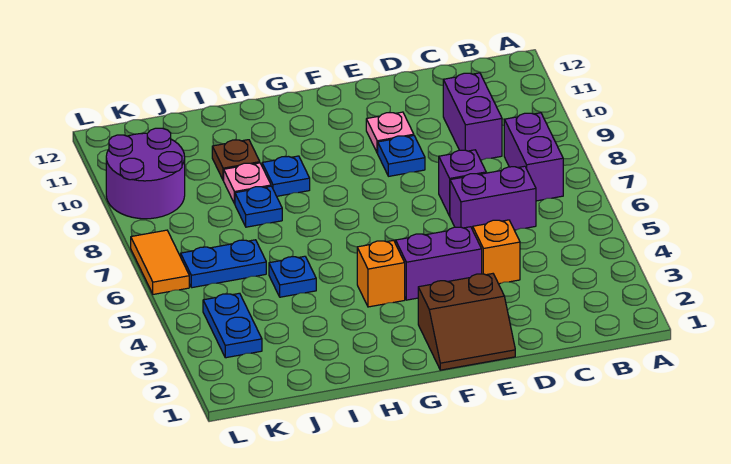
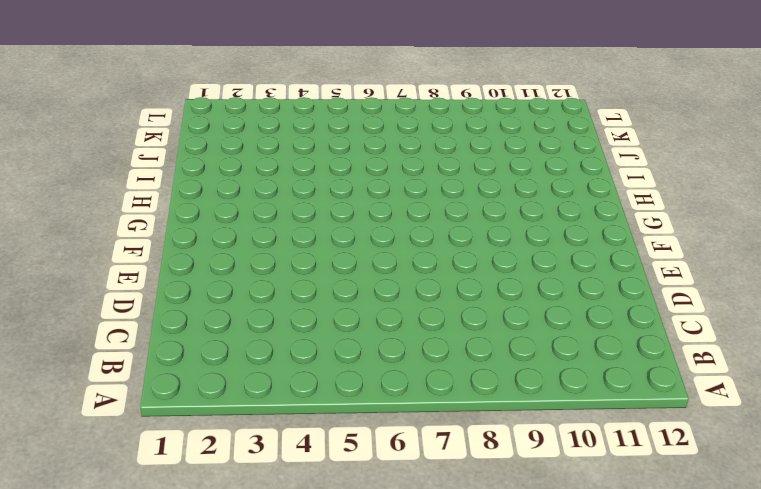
none -> purple 1x2 brick [504,113,563,201]
none -> purple 1x2 brick [450,166,536,230]
none -> purple 1x2 brick [443,73,502,160]

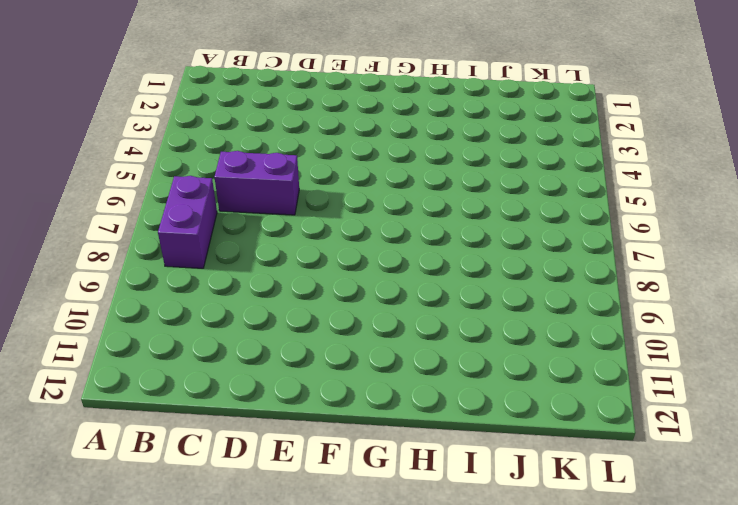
none -> purple 1x2 brick [443,73,502,160]
none -> orange 1x1 brick [473,220,520,284]
none -> purple 1x1 brick [439,150,486,216]

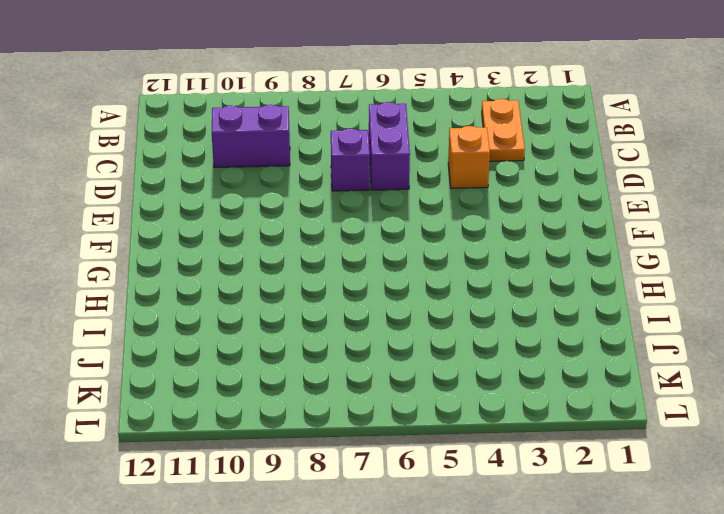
orange 1x2 plate [482,99,525,161] -> none
none -> purple 1x2 brick [504,113,563,201]
none -> brown 2x2 slope [418,274,515,370]
none -> purple 1x2 brick [396,227,482,300]

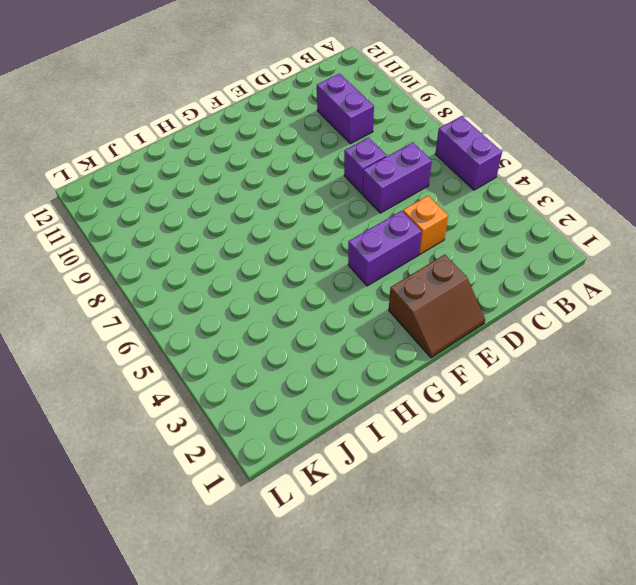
purple 1x2 brick [435,116,502,190] -> purple 1x2 brick moved to [504,113,563,201]
none -> blue 1x1 plate [378,136,425,176]
none -> pink 1x1 plate [366,112,414,153]
none -> orange 1x1 brick [357,240,405,307]

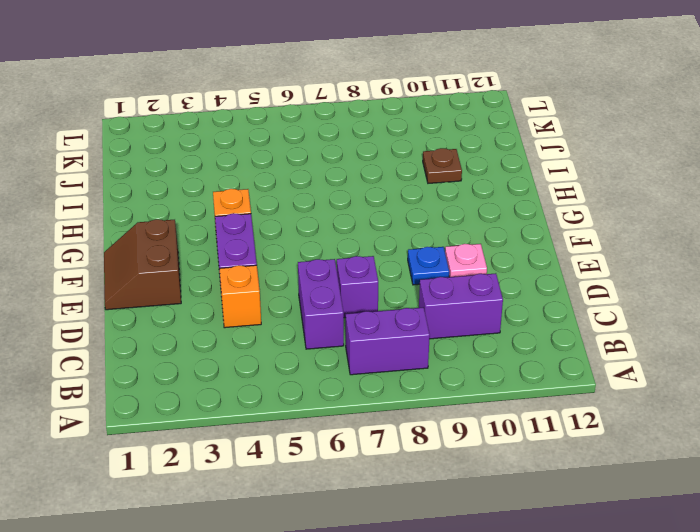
none -> blue 1x1 plate [262,156,310,196]
none -> blue 1x1 plate [269,256,316,297]
none -> blue 1x1 plate [235,186,282,227]

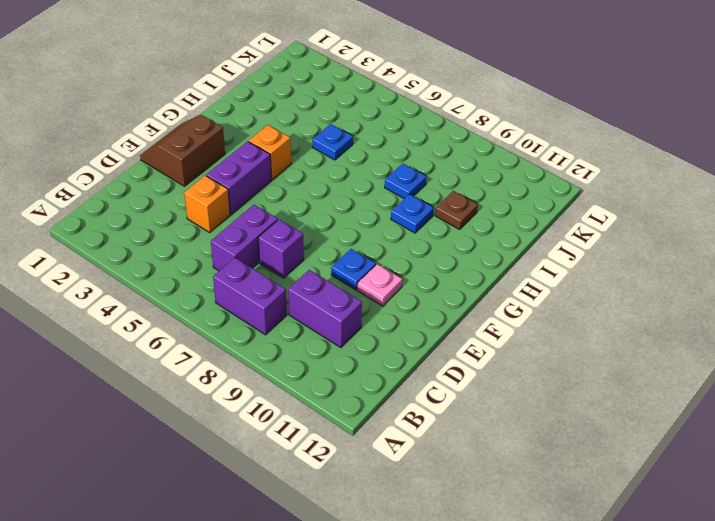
none -> pink 1x1 plate [224,163,271,204]
none -> blue 1x2 plate [181,240,266,288]
none -> blue 1x2 plate [203,293,262,358]

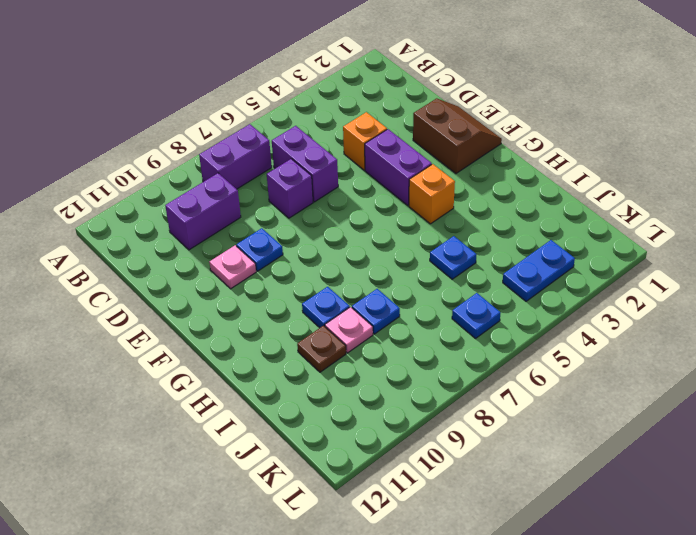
blue 1x1 plate [452,293,500,338] -> blue 1x2 plate [181,240,266,288]
none -> purple 2x2 round brick [106,128,185,219]
none -> orange 1x2 tile [131,230,189,294]

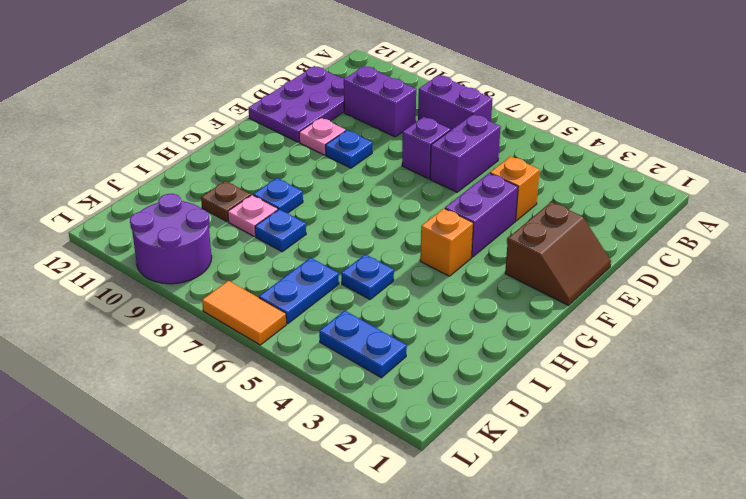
purple 2x3 plate [248,66,345,142] -> none

